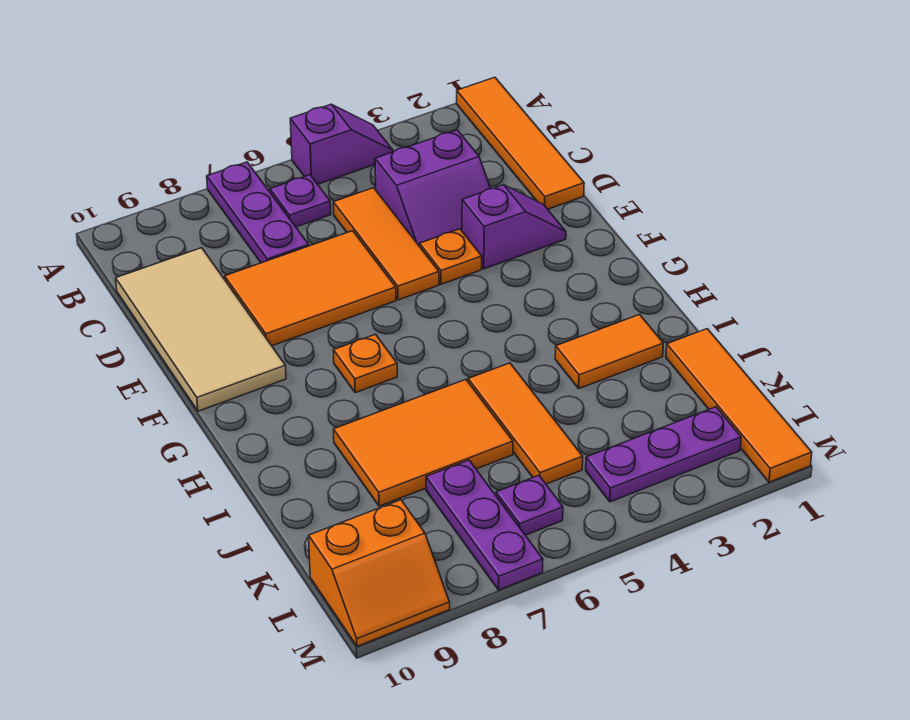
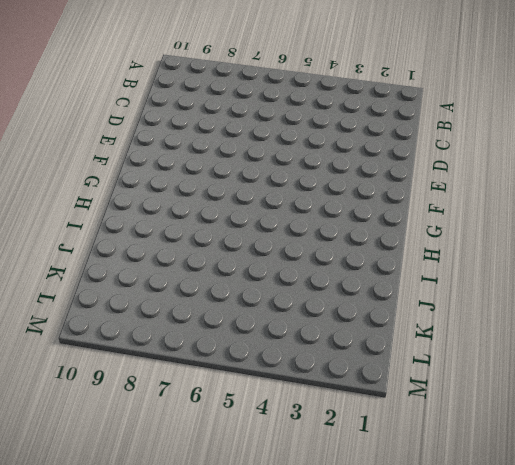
none -> orange 1x4 tile [457,77,584,209]
none -> purple 1x2 slope [290,104,393,184]
none -> purple 1x3 plate [207,162,309,263]

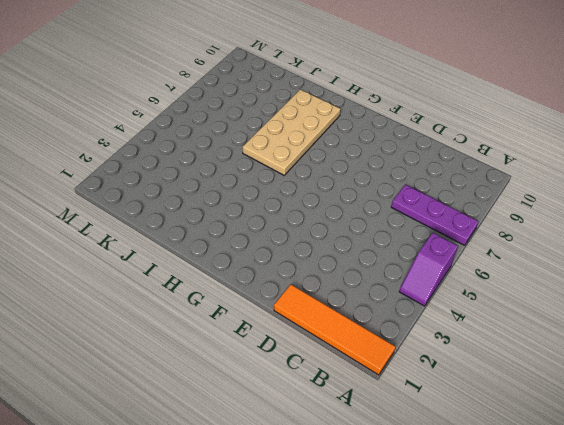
tan 2x4 plate [243,89,341,175] -> orange 2x3 tile [333,380,513,506]
none -> purple 1x1 plate [270,175,331,227]
none -> purple 2x2 slope [375,130,491,246]
none -> orange 1x3 tile [333,188,439,300]

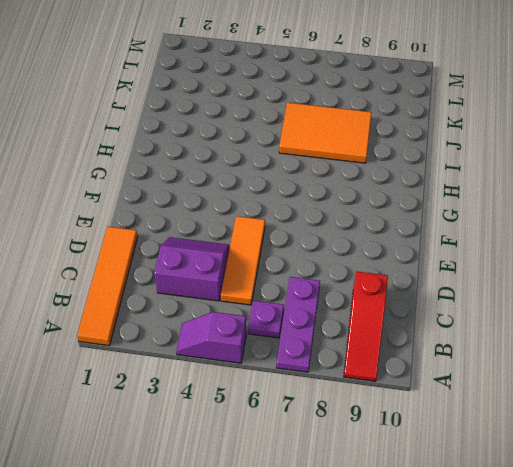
red 1x3 slope [344,272,388,381] -> tan 2x4 tile [116,248,286,411]
none -> orange 2x3 tile [225,231,396,346]
none -> purple 1x2 slope [462,185,566,269]
none -> orange 1x1 plate [420,229,482,284]

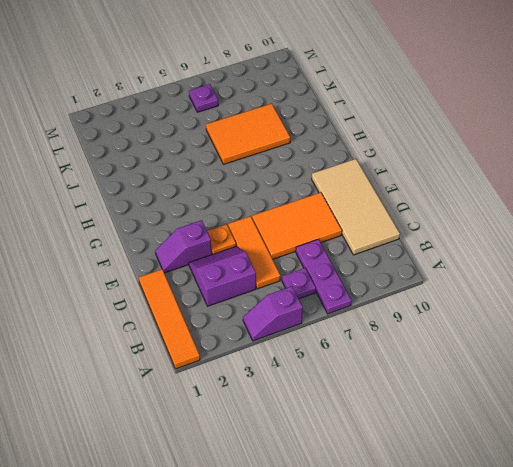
none -> orange 1x1 plate [333,334,397,393]
none -> orange 1x2 tile [555,315,663,389]
none -> orange 1x3 tile [468,363,583,484]

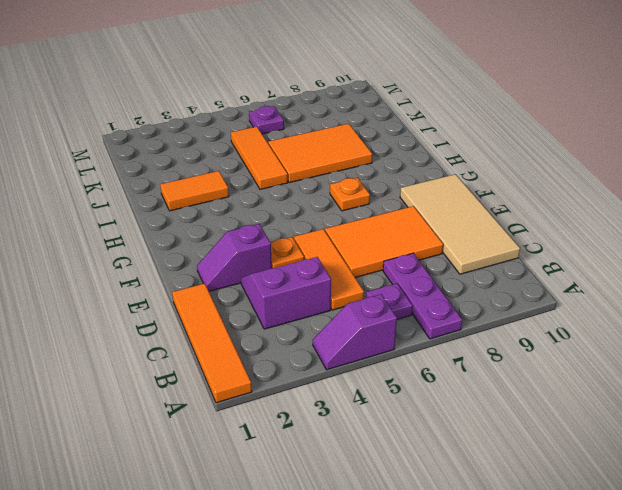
none -> orange 1x4 tile [666,329,812,482]
none -> purple 1x3 plate [426,460,543,590]
none -> purple 1x3 plate [586,407,741,502]

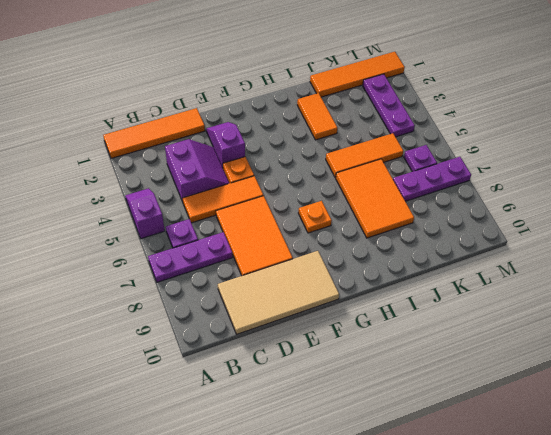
none -> orange 2x2 slope [309,500,450,646]

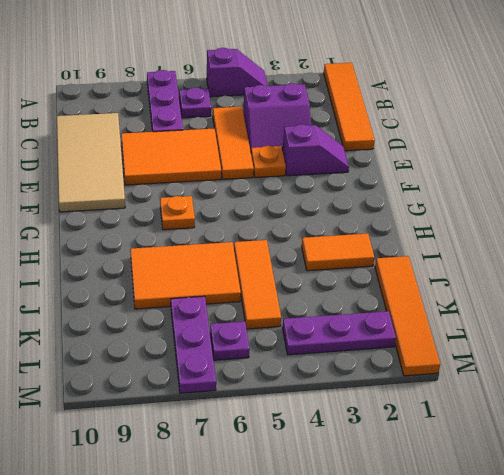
none -> orange 2x2 slope [309,500,450,646]

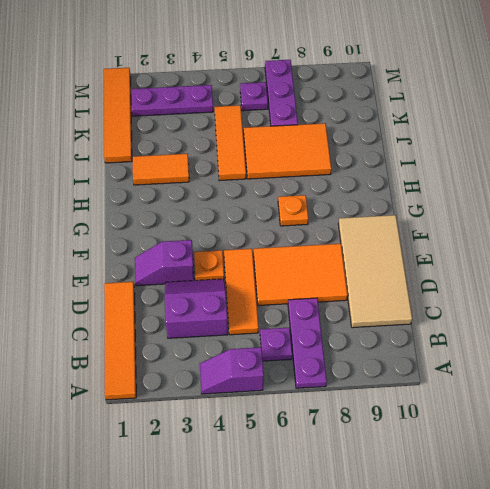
none -> orange 2x2 slope [309,500,450,646]

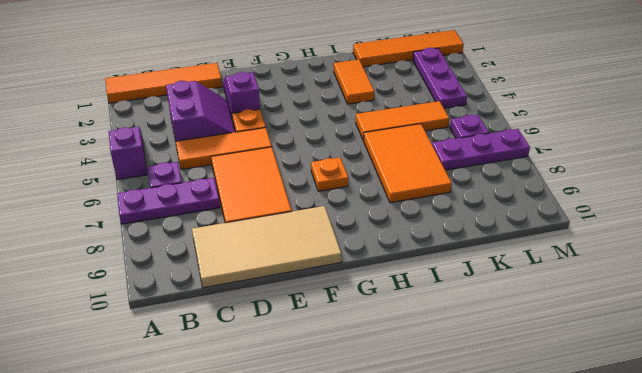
none -> orange 2x2 slope [309,500,450,646]

